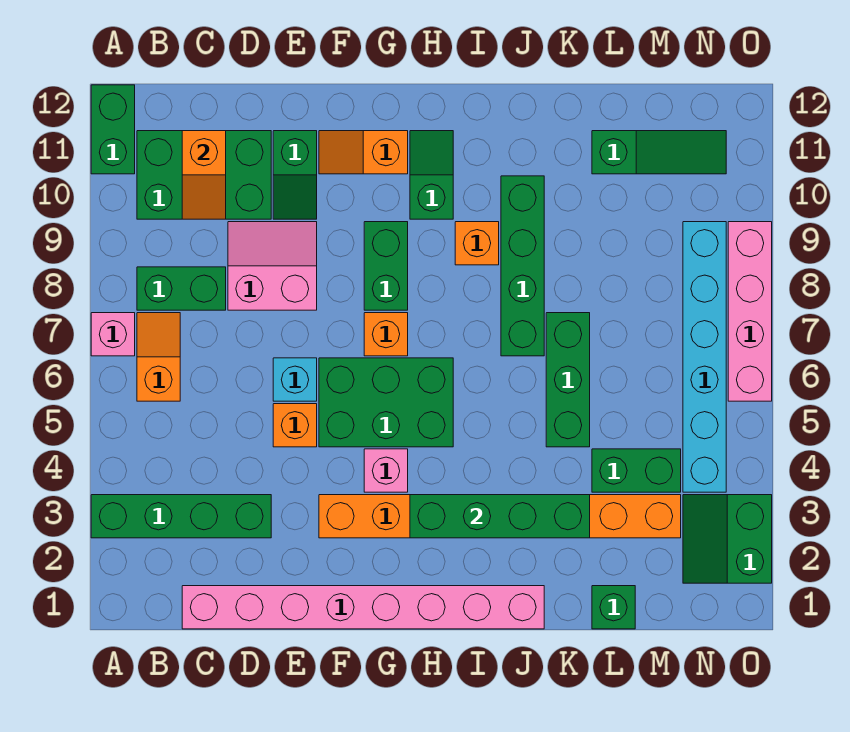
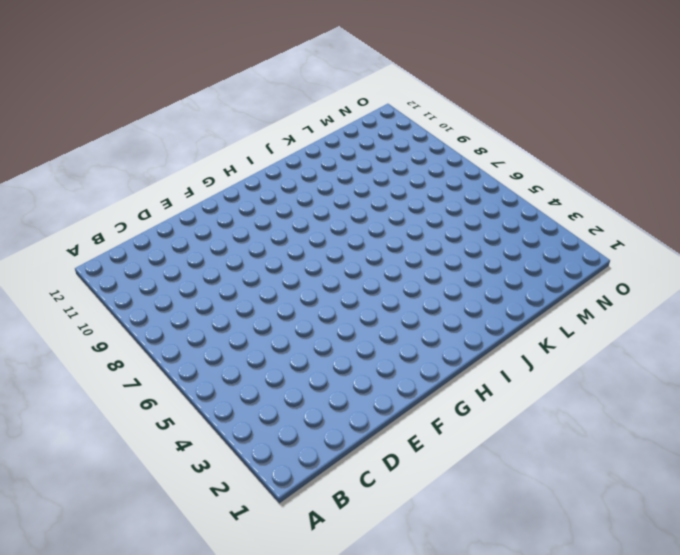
none -> green 1x4 brick [91,495,271,538]
none -> pink 1x1 brick [91,313,135,356]
none -> green 1x2 brick [91,85,135,174]

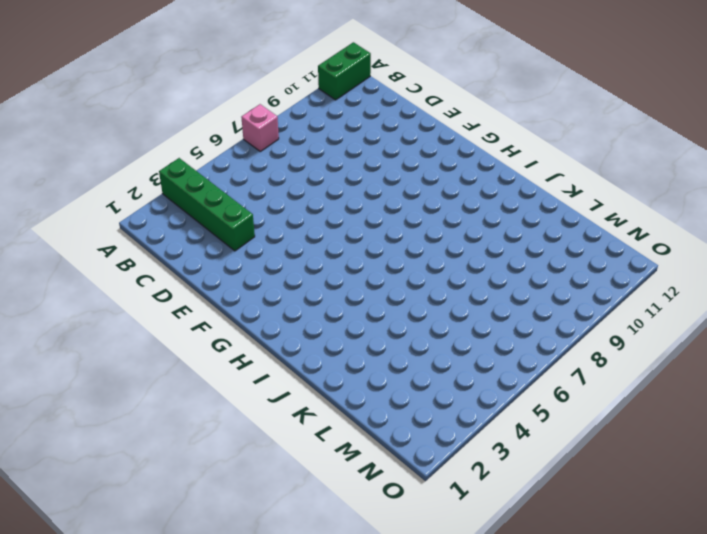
none -> orange 1x2 slope [137,313,180,401]
none -> green 1x2 brick [137,267,226,310]
none -> green 2x3 brick [137,131,271,219]

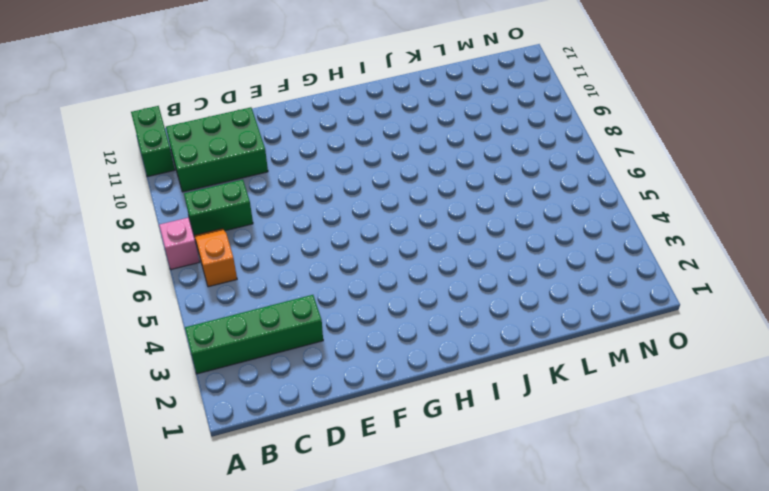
none -> pink 1x8 brick [182,586,544,629]
none -> pink 2x2 slope [228,222,317,310]
none -> orange 1x1 brick [273,404,317,447]

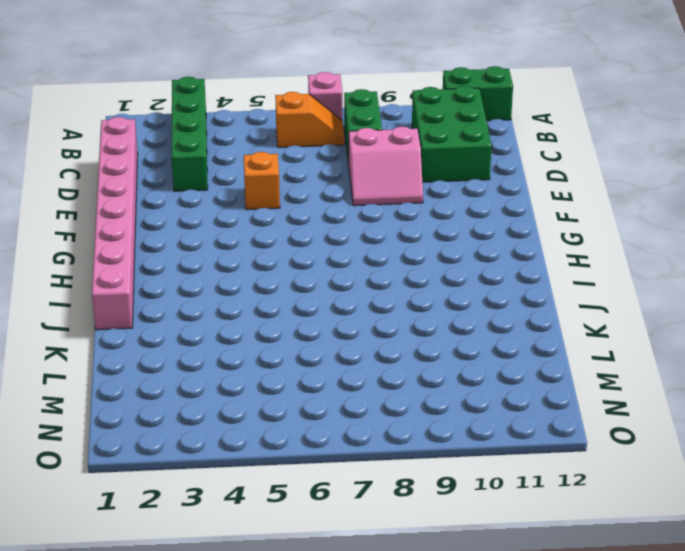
pink 2x2 slope [349,127,423,206] -> pink 2x2 slope turned to [228,222,317,310]
none -> cyan 1x1 brick [273,358,317,401]
none -> green 1x2 slope [273,131,317,219]
none -> orange 1x8 brick [319,495,681,538]

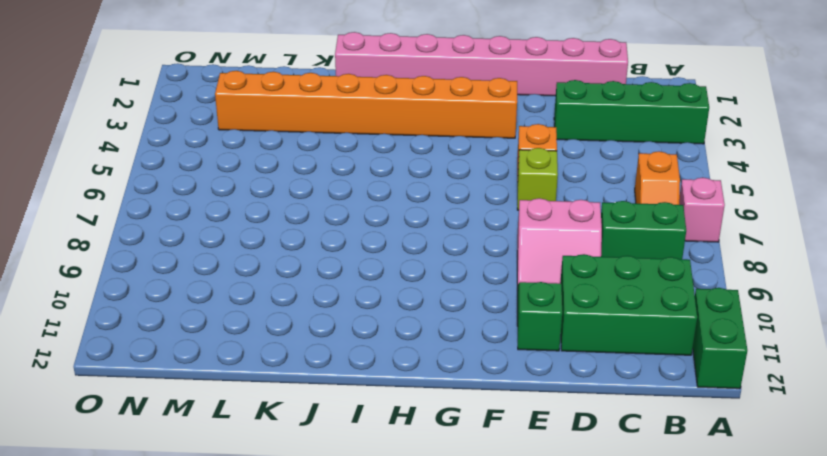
lime 1x1 brick [517,148,558,210] -> cyan 1x1 brick [273,358,317,401]
none -> green 2x3 brick [319,358,453,447]
none -> orange 1x2 slope [319,131,408,174]
none -> pink 1x1 brick [364,449,408,492]

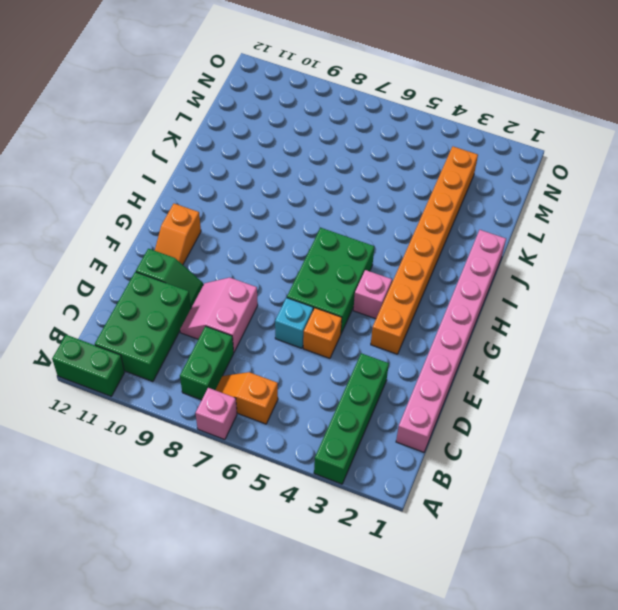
none -> orange 1x1 brick [364,313,408,356]
none -> green 1x2 brick [364,222,408,310]
none -> green 1x2 slope [410,131,453,219]

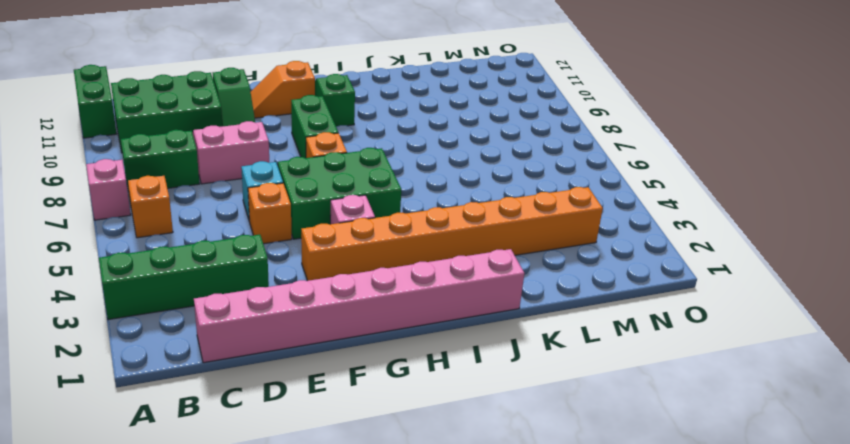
none -> orange 1x1 brick [455,222,499,265]
none -> green 1x4 brick [501,176,544,356]
none -> green 1x3 brick [546,313,590,447]

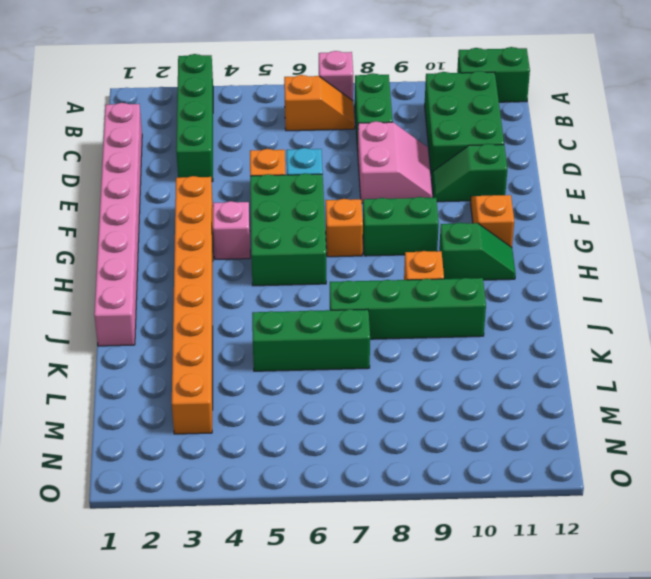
none -> green 1x1 brick [592,586,635,629]
none -> green 1x2 brick [592,449,681,492]
none -> green 1x3 slope [592,131,726,174]

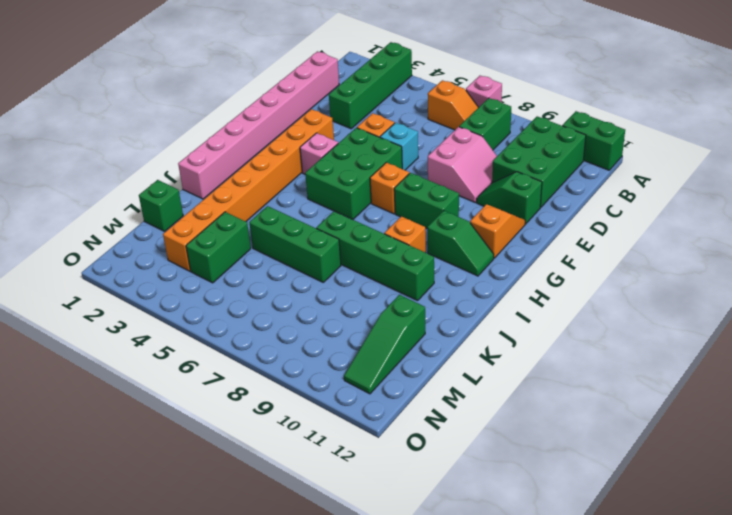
none -> green 2x2 slope [683,495,772,583]
none -> cyan 1x6 brick [683,222,726,492]
none -> pink 1x4 brick [728,222,772,401]

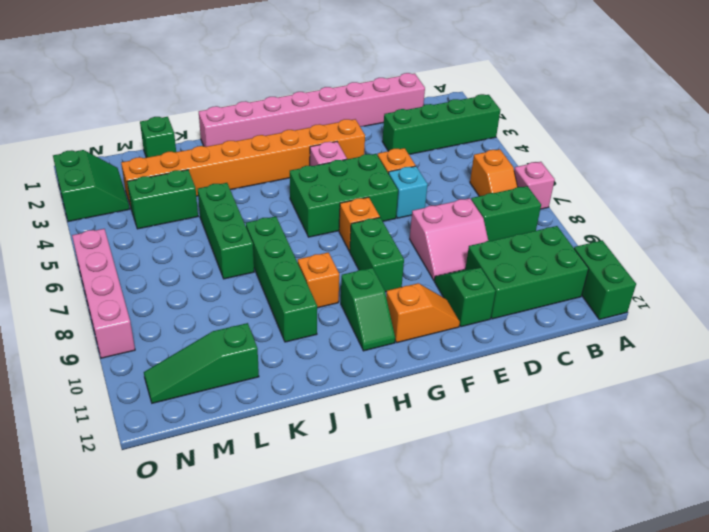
none -> cyan 1x6 brick [683,222,726,492]
none -> orange 1x2 slope [182,131,226,219]
none -> green 1x4 brick [410,495,590,538]

